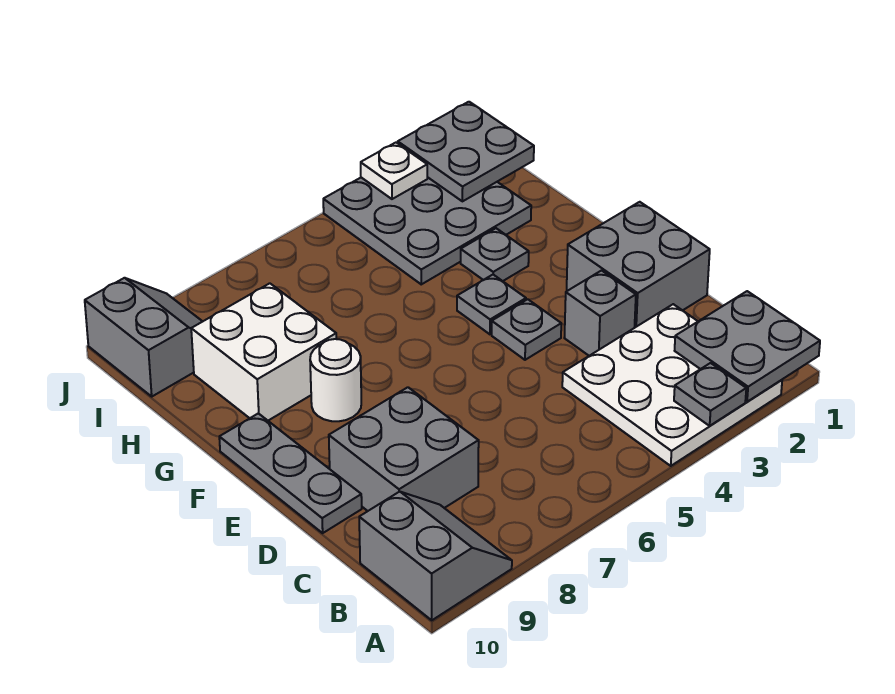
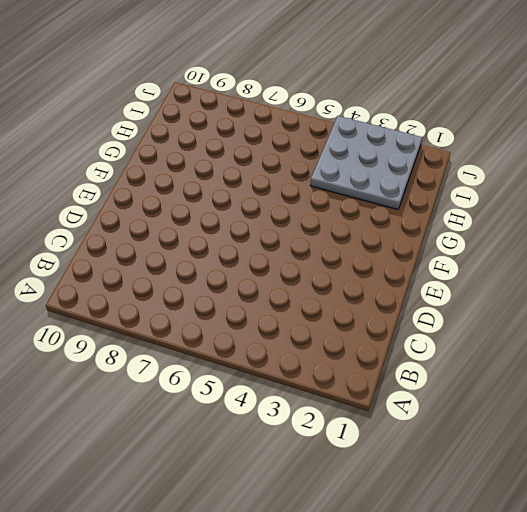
none -> white 3x3 plate [562,304,782,466]
none -> grey 2x2 slope [359,492,512,620]
none -> grey 2x2 brick [329,387,479,511]

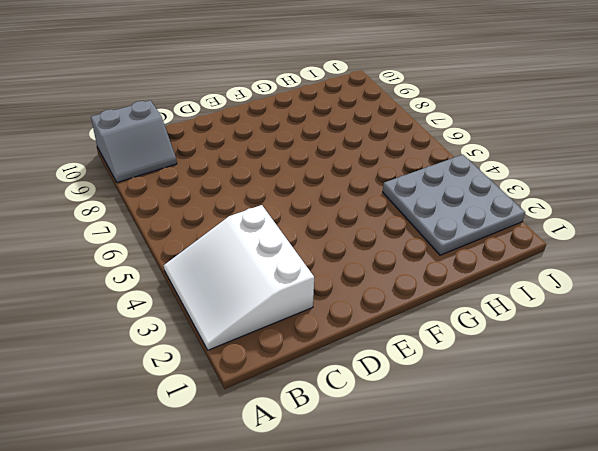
white 3x3 slope [164,205,314,350] -> white 3x3 plate [562,304,782,466]
none -> grey 2x2 brick [329,387,479,511]
none -> grey 2x2 brick [567,202,710,328]
none -> grey 1x1 brick [564,271,636,356]

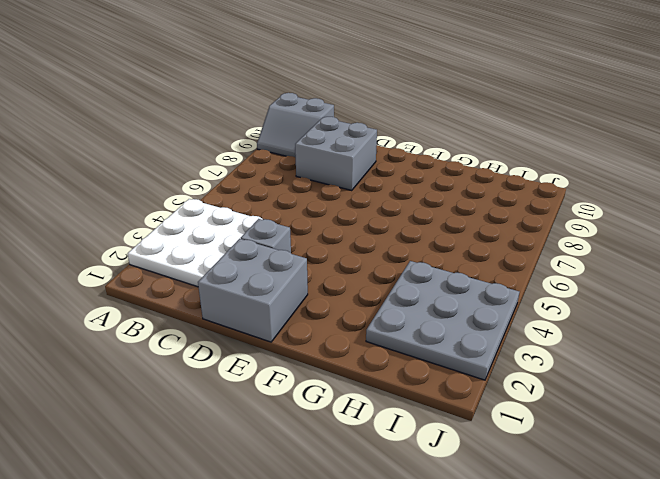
none -> grey 1x3 plate [219,413,362,533]
none -> grey 1x1 plate [492,299,561,360]
none -> grey 1x1 plate [457,275,526,334]

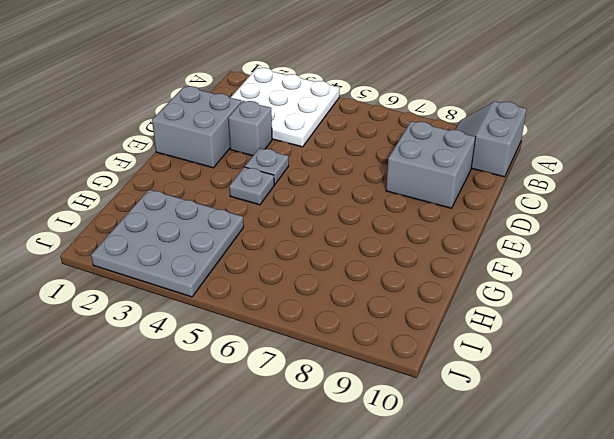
none -> grey 1x3 plate [219,413,362,533]
none -> white 1x1 round brick [310,339,361,421]
none -> grey 1x1 plate [461,228,529,281]

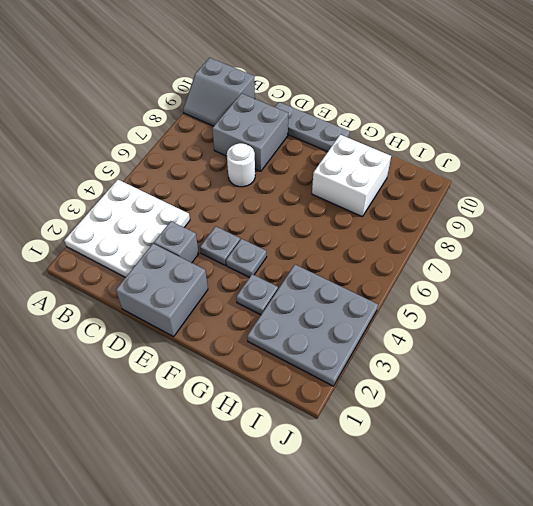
white 1x1 round brick [227,143,255,187] -> white 1x1 round brick moved to [310,339,361,421]
none -> grey 2x2 slope [85,278,203,396]
none -> grey 2x2 plate [675,291,820,402]
none -> grey 1x1 plate [674,363,746,426]

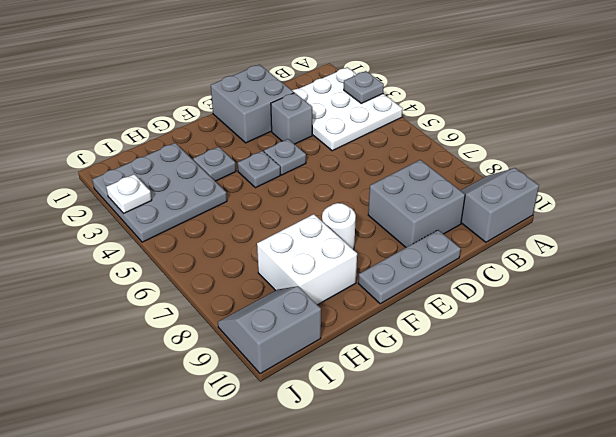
none -> grey 2x2 plate [675,291,820,402]
none -> grey 2x2 plate [398,102,534,201]

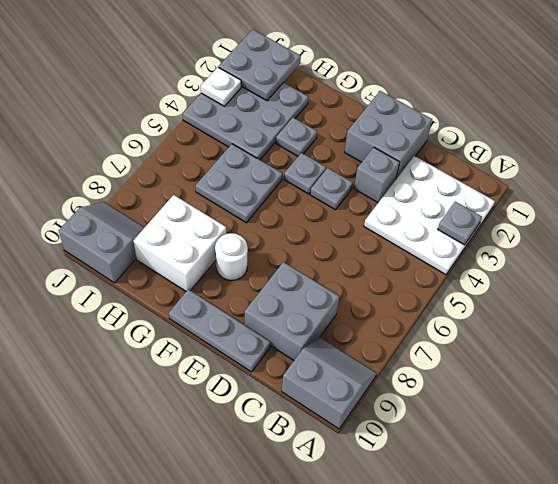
grey 2x2 plate [195,144,282,223] -> grey 2x2 plate moved to [675,291,820,402]

